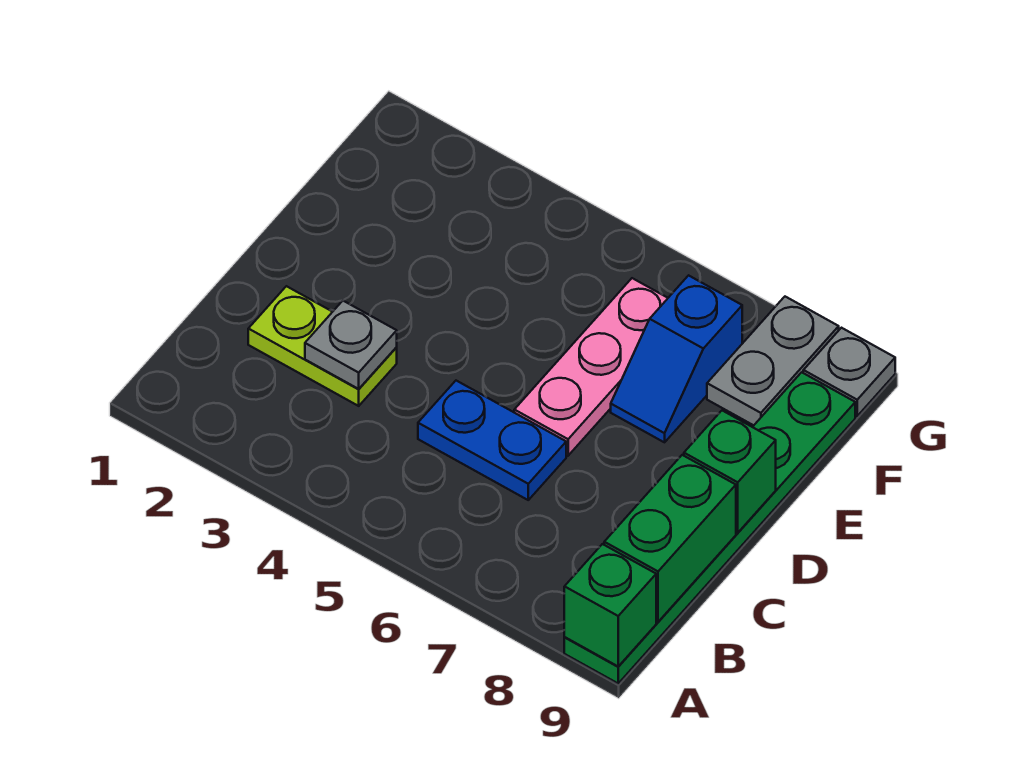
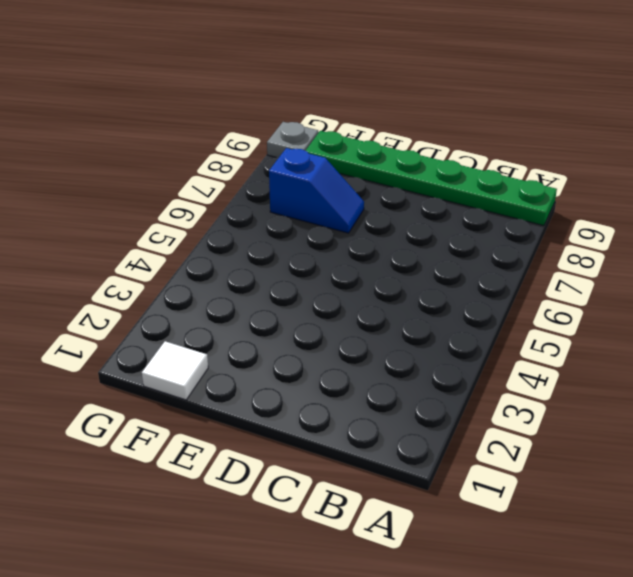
white 1x1 tile [142,341,208,400] -> none
none -> lime 1x2 plate [248,286,397,406]
none -> blue 1x2 plate [418,381,566,500]

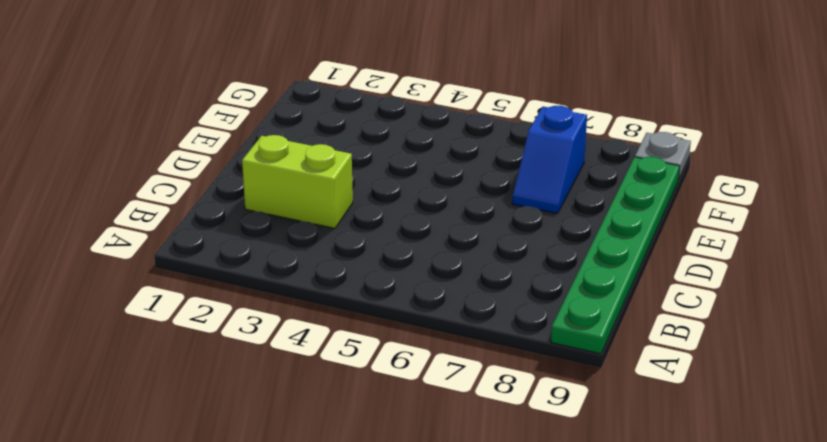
lime 1x2 brick [242,135,353,228] -> lime 1x2 plate [248,286,397,406]
none -> blue 1x2 plate [418,381,566,500]
none -> pink 1x3 plate [514,278,668,456]

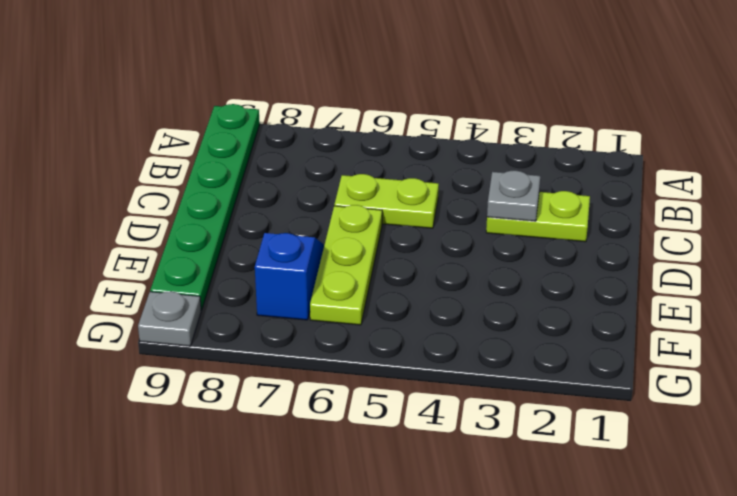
lime 1x2 plate [334,174,439,228] -> blue 1x2 plate [418,381,566,500]
lime 1x3 plate [310,205,382,325] -> pink 1x3 plate [514,278,668,456]
none -> grey 1x2 plate [707,297,839,425]
none -> green 1x1 brick [564,544,656,666]

